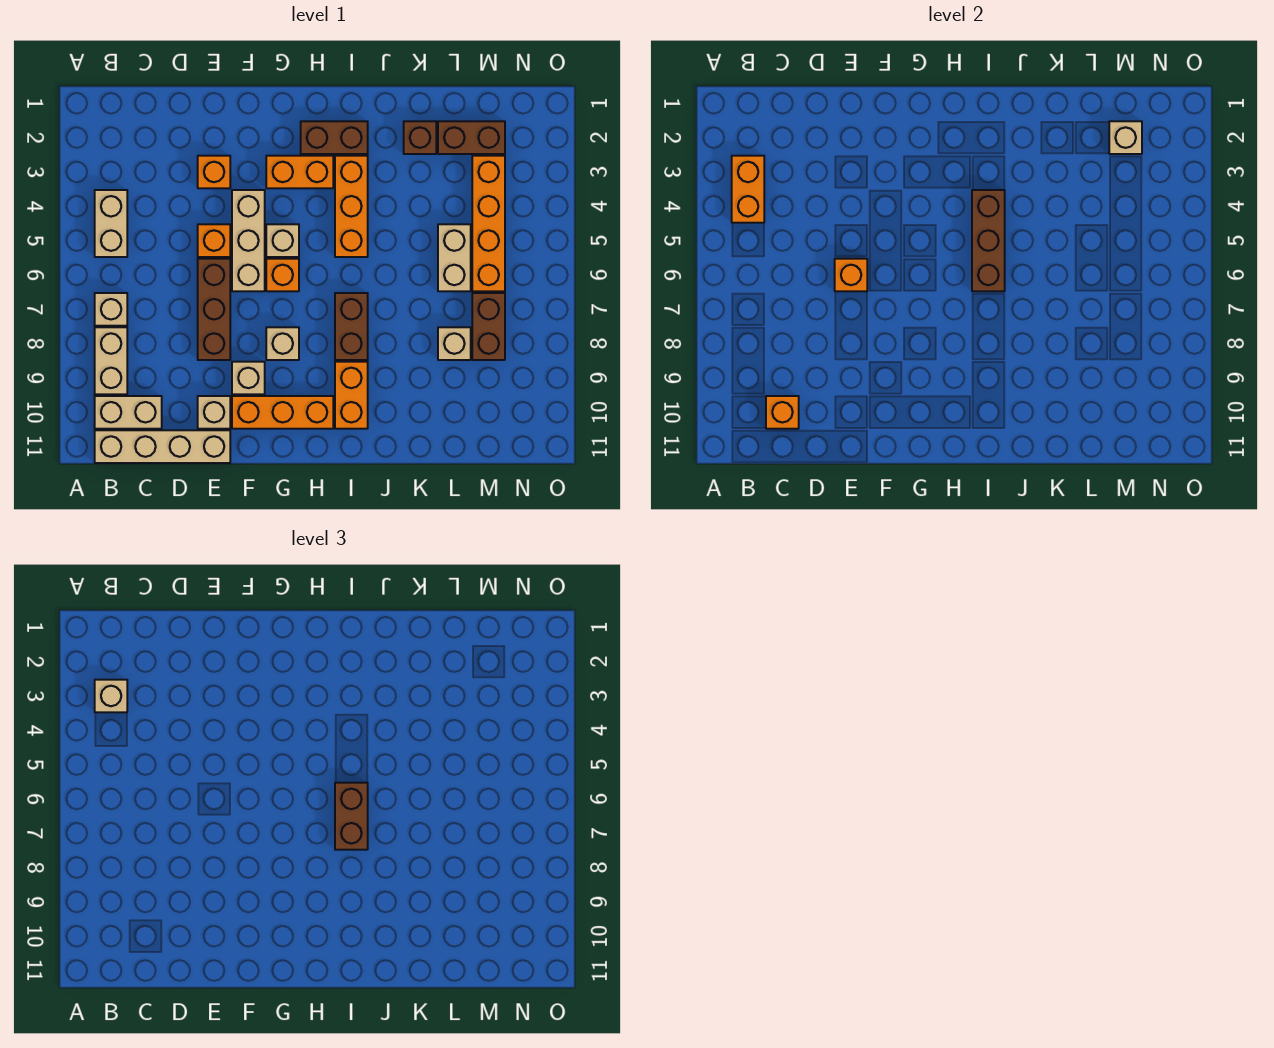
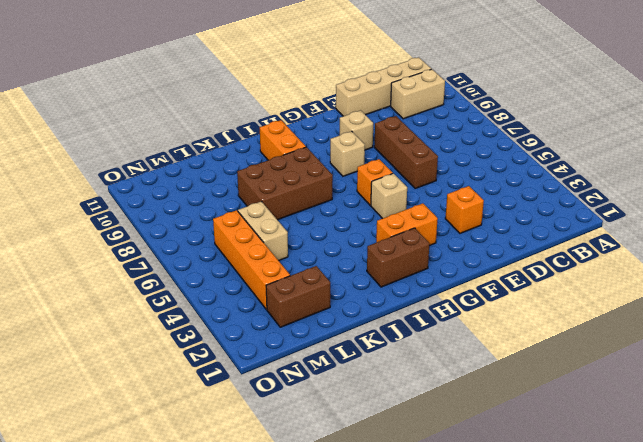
brown 2x3 brick [237,147,333,220] -> brown 1x2 brick [335,293,368,360]
none -> tan 1x2 brick [95,190,127,257]
none -> tan 1x1 brick [95,293,127,326]
none -> tan 1x2 brick [95,327,127,394]
none -> orange 1x1 brick [198,224,230,257]

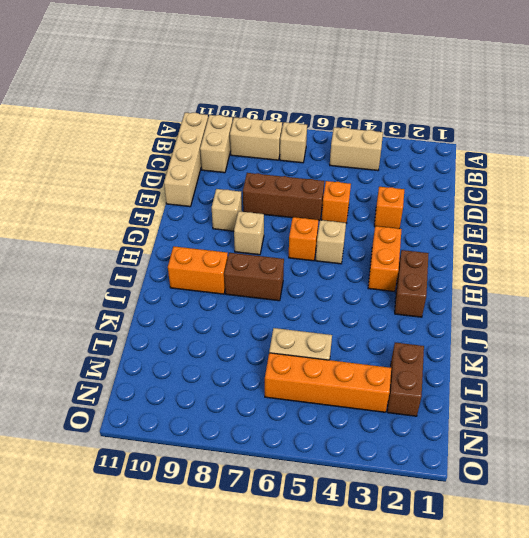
none -> tan 1x1 brick [198,396,230,429]
none -> tan 1x3 brick [232,190,265,291]
none -> orange 1x3 brick [232,396,333,429]
none -> orange 1x3 brick [335,156,368,257]

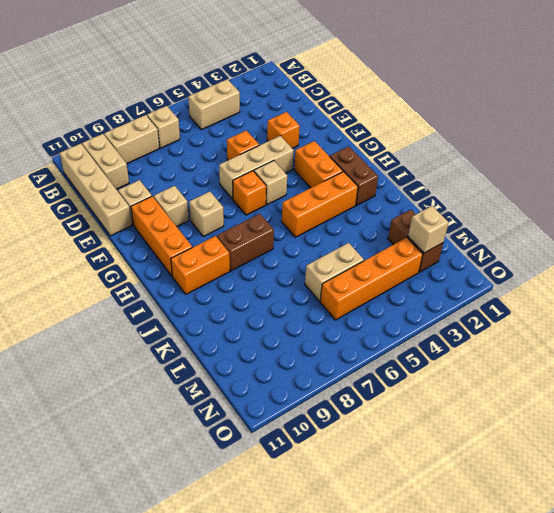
none -> brown 1x3 brick [198,259,230,360]
none -> brown 1x1 brick [404,121,436,154]
none -> tan 1x1 brick [438,327,471,360]
none -> brown 1x2 brick [472,293,505,360]

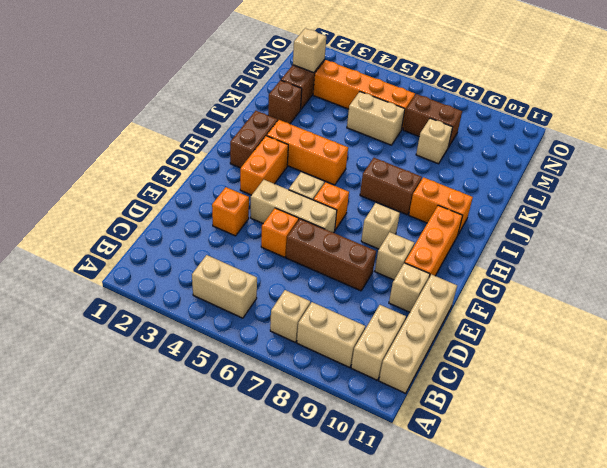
none -> orange 1x2 brick [732,156,764,223]
none -> orange 1x1 brick [766,396,799,429]
none -> orange 1x1 brick [835,259,867,291]
none -> brown 1x3 brick [972,190,1005,291]

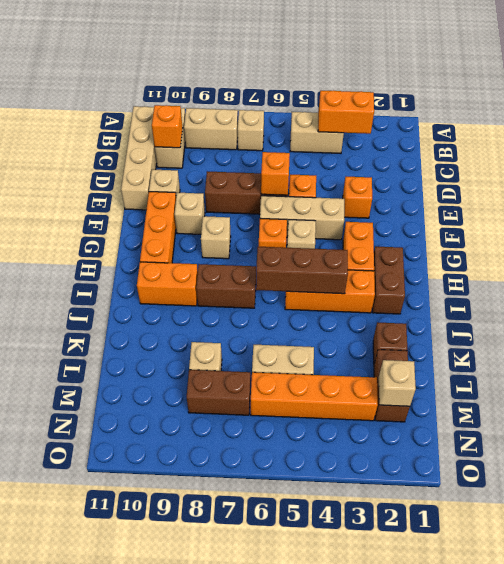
none -> tan 1x1 brick [95,680,127,712]
none -> brown 1x2 brick [335,783,368,850]

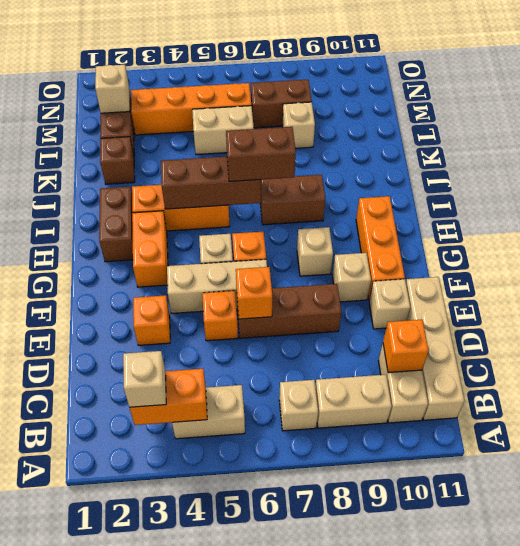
none -> orange 1x2 brick [335,362,368,429]

